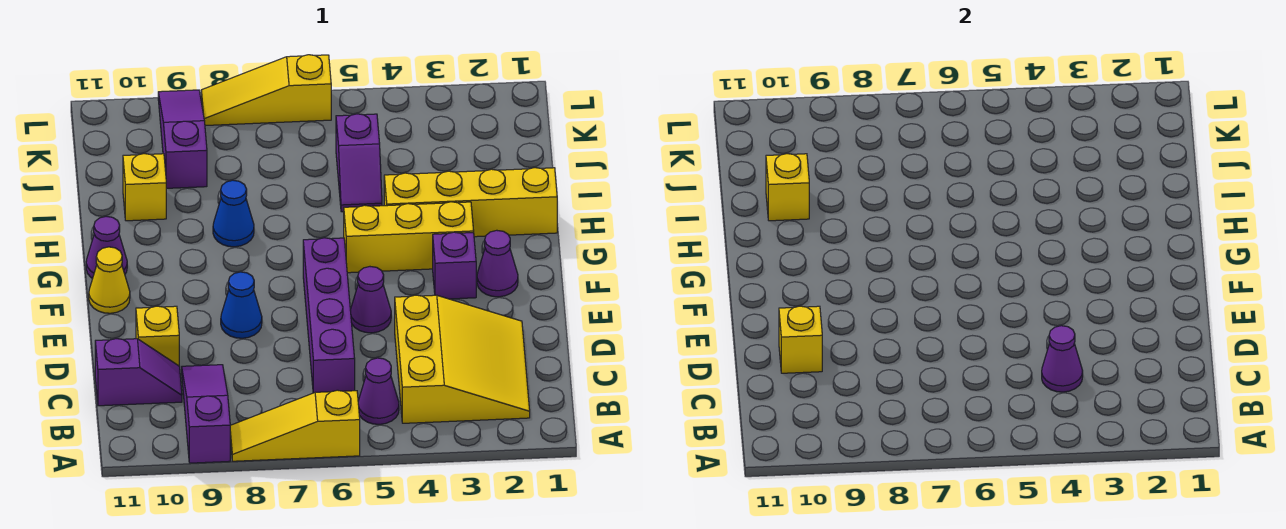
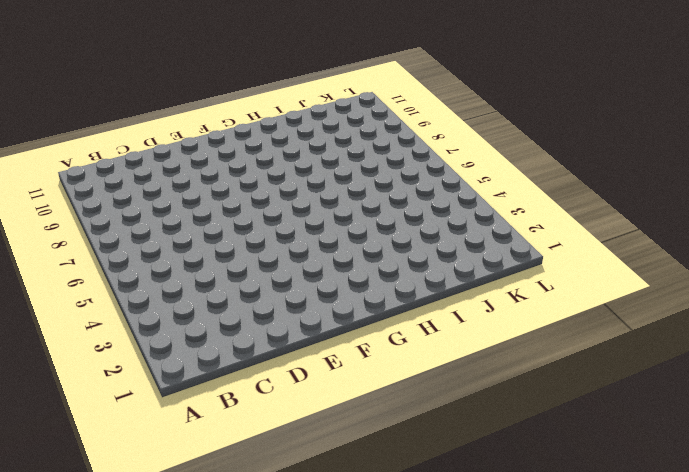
none -> yellow 1x3 slope [230,390,360,461]
none -> purple 1x3 slope [182,365,230,463]
none -> yellow 3x3 slope [395,295,530,423]

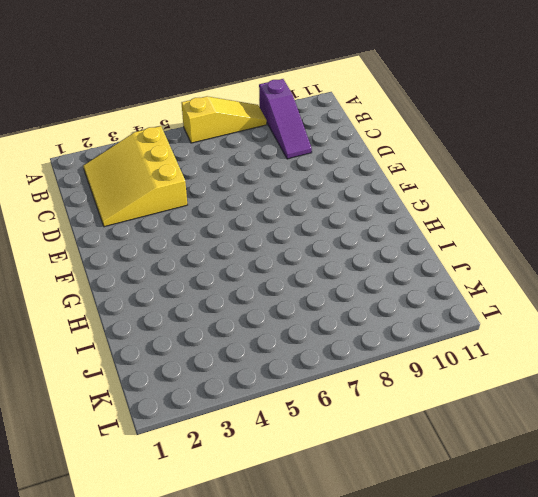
none -> purple 1x1 cone [358,358,399,424]
none -> purple 1x4 brick [303,238,355,393]
none -> purple 1x2 slope [95,339,182,406]

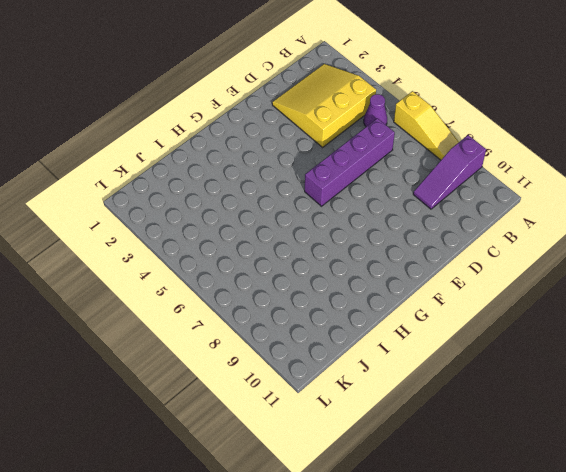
none -> purple 1x2 slope [95,339,182,406]
none -> yellow 1x1 brick [136,306,179,366]
none -> purple 1x1 cone [351,267,391,333]

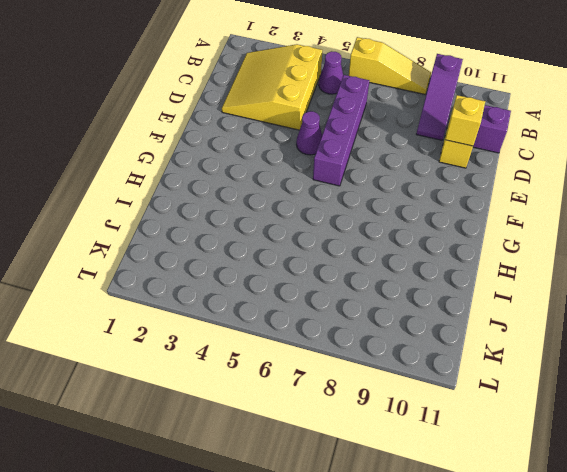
none -> blue 1x1 cone [221,272,262,338]
none -> purple 1x1 cone [477,230,518,297]
none -> purple 1x1 brick [433,232,476,299]

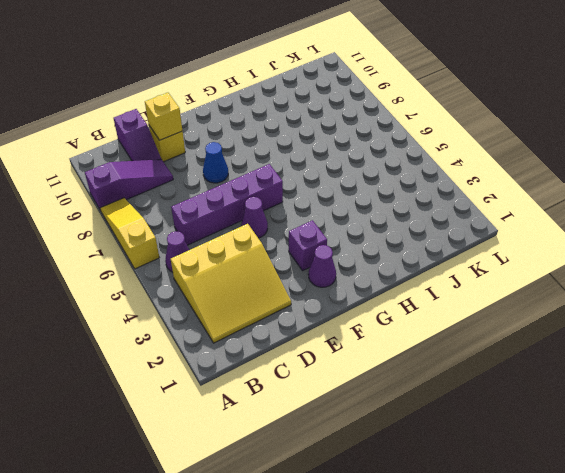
none -> yellow 1x1 cone [89,247,130,313]
none -> yellow 1x3 brick [344,202,474,273]
none -> purple 1x1 cone [86,216,127,279]

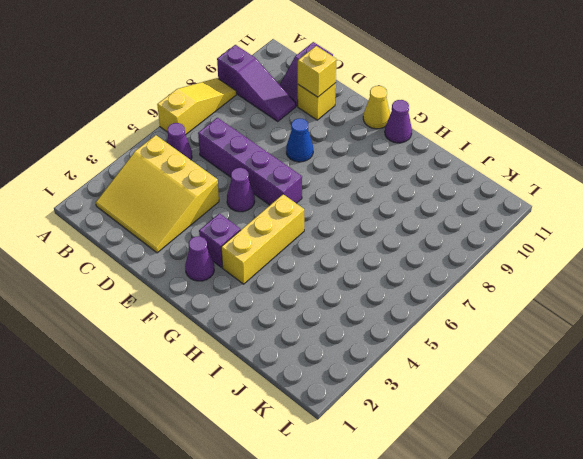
none -> yellow 1x4 brick [384,168,557,237]
none -> blue 1x1 cone [213,180,254,247]
none -> purple 1x2 slope [336,114,382,212]

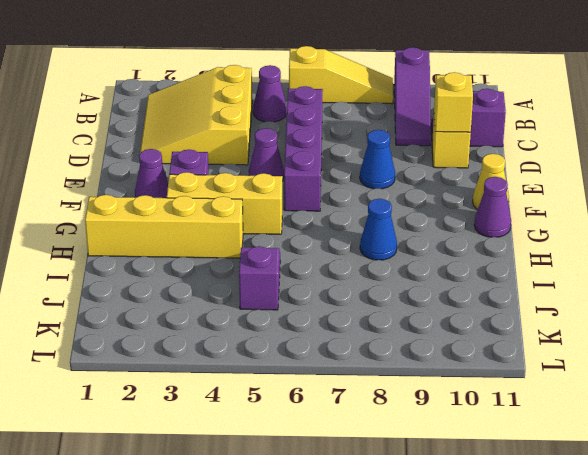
none -> yellow 1x1 brick [123,154,166,221]
none -> purple 1x3 slope [158,90,207,188]
none -> yellow 1x3 slope [201,55,331,126]

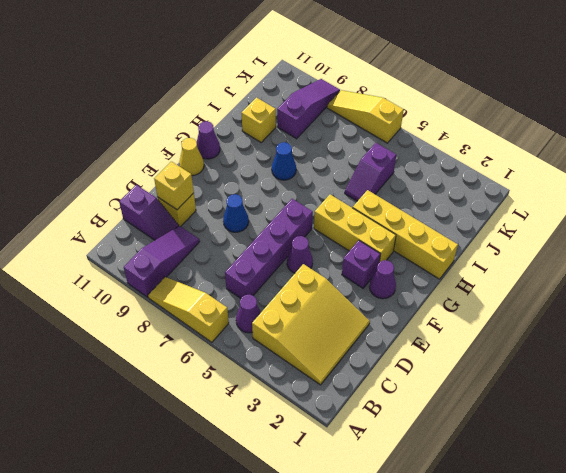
none -> purple 1x1 cone [1042,326,1083,392]
none -> yellow 1x1 brick [766,154,809,221]

